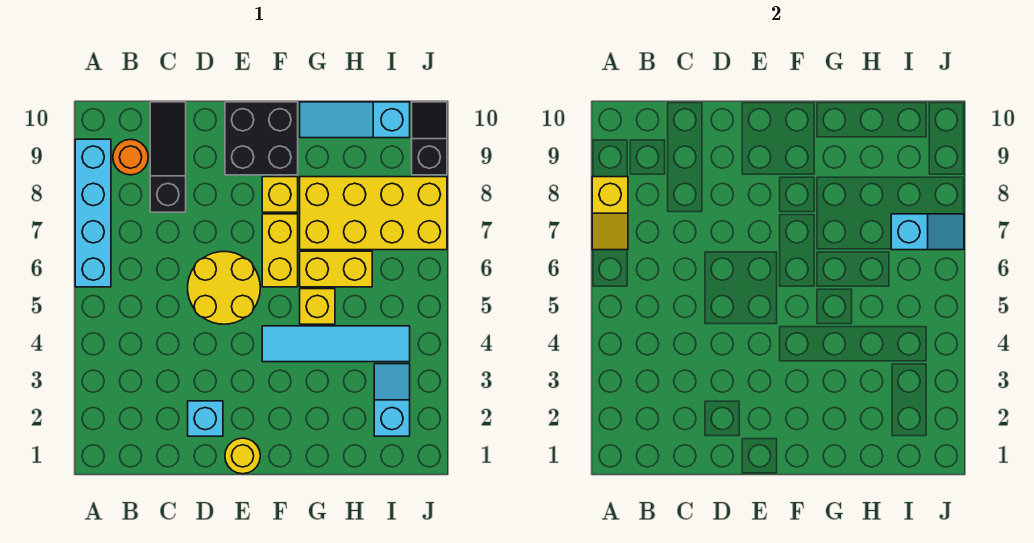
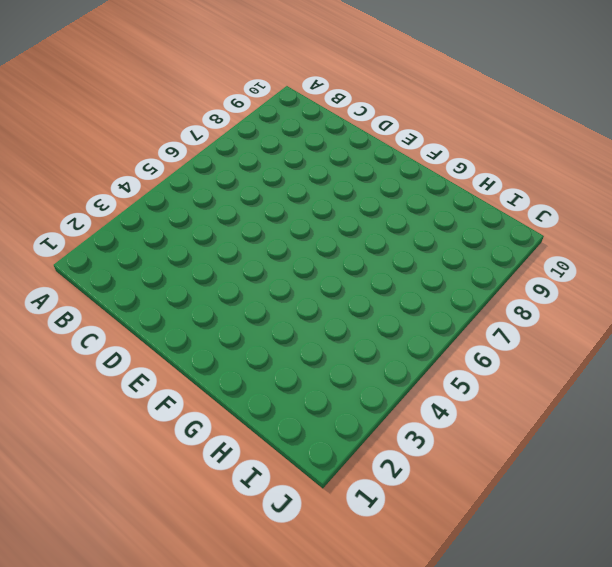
none -> cyan 1x4 brick [75,139,111,287]
none -> orange 1x1 round brick [113,139,148,175]
none -> black 1x3 slope [150,102,186,212]

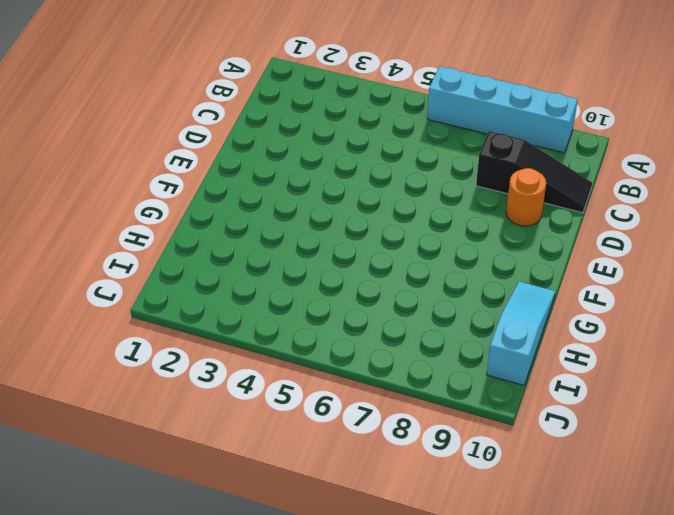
orange 1x1 round brick [506,168,546,226] -> orange 1x1 round brick moved to [113,139,148,175]
none -> cyan 1x1 brick [188,401,223,436]
none -> yellow 2x2 round brick [188,252,260,324]
none -> yellow 1x1 round brick [225,438,260,474]

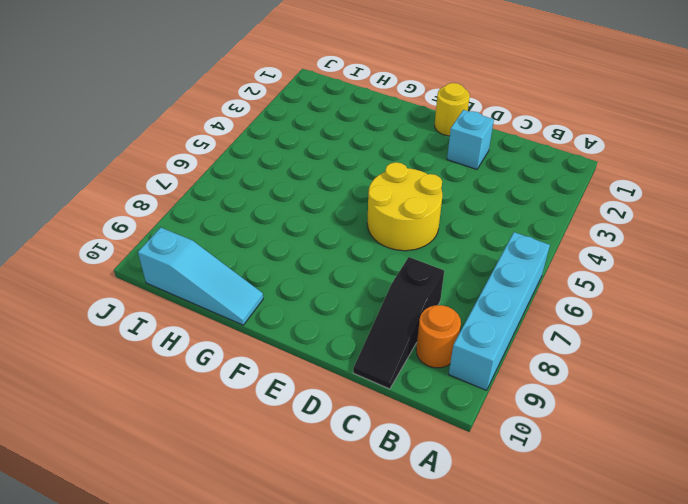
none -> black 2x2 brick [225,102,298,175]
none -> cyan 1x4 tile [262,326,410,362]
none -> yellow 1x2 brick [262,214,298,287]

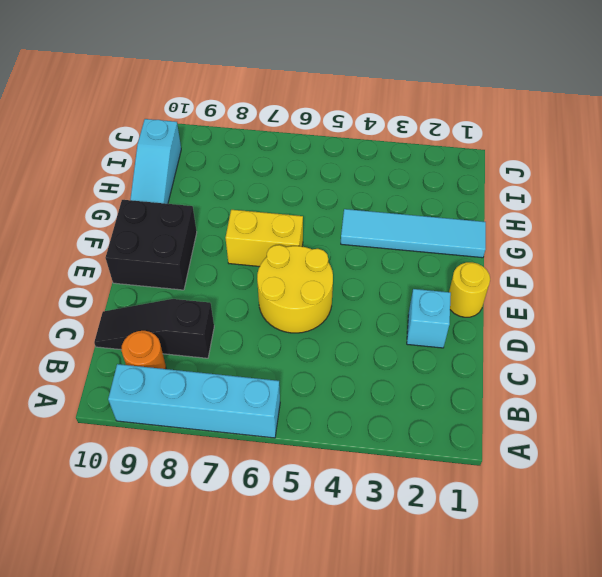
cyan 1x4 tile [341,209,486,258] -> cyan 1x4 tile turned to [262,326,410,362]
none -> yellow 1x1 brick [262,177,298,212]
none -> yellow 1x1 brick [300,289,335,324]
none -> yellow 1x2 brick [300,251,372,287]

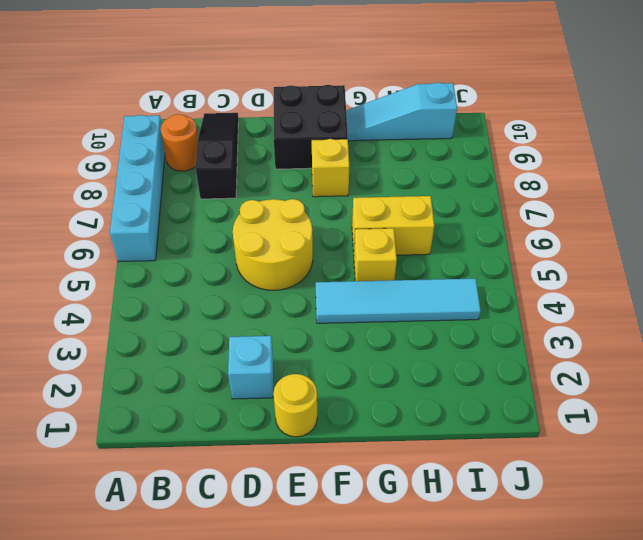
none -> yellow 1x2 brick [262,214,298,287]
none -> yellow 2x4 brick [300,177,447,250]
none -> cyan 1x2 slope [374,364,410,436]

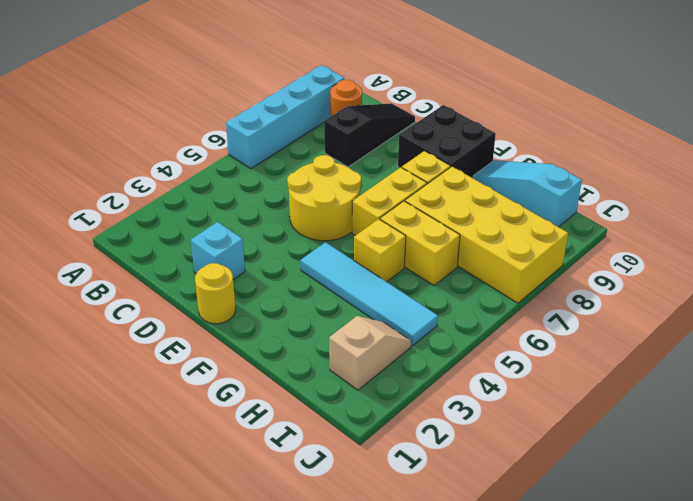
tan 1x2 slope [329,316,412,390] -> cyan 1x2 slope [374,364,410,436]
none -> black 1x2 slope [412,102,447,175]
none -> yellow 1x2 slope [592,177,628,250]
none -> cyan 1x2 slope [891,214,964,250]

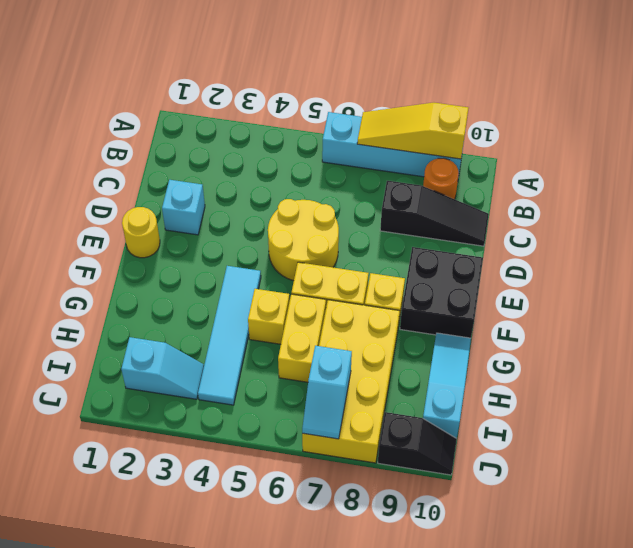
yellow 1x3 slope [357,103,469,159] -> yellow 1x2 slope [592,177,628,250]

